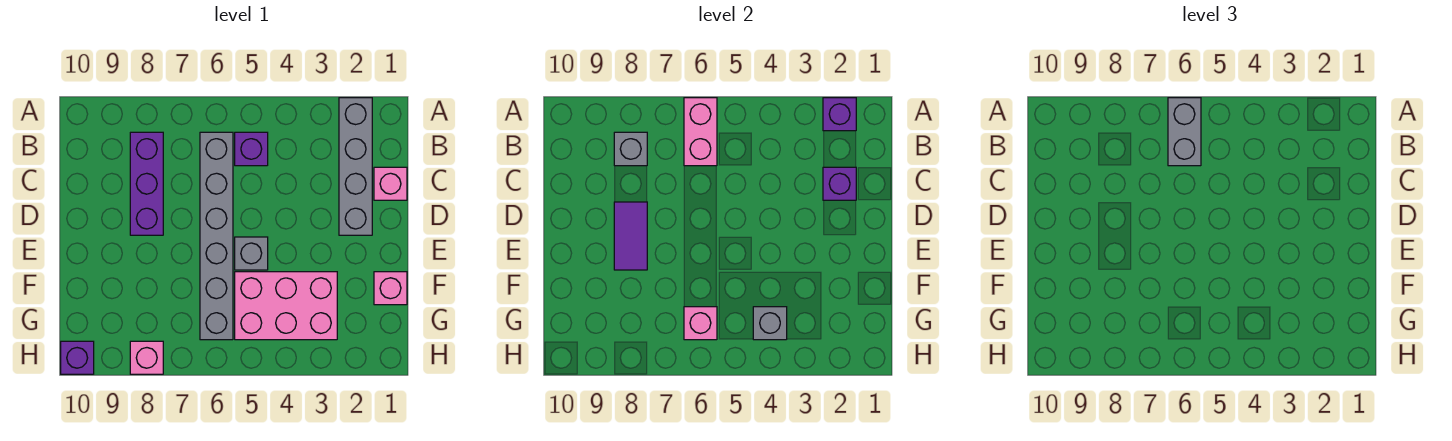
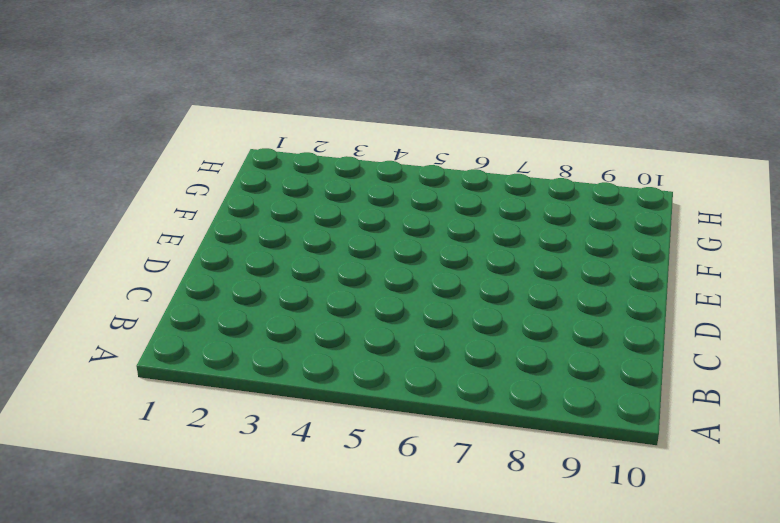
none -> grey 1x4 brick [339,98,372,235]
none -> purple 1x1 brick [235,132,268,166]
none -> grey 1x6 brick [200,132,233,340]

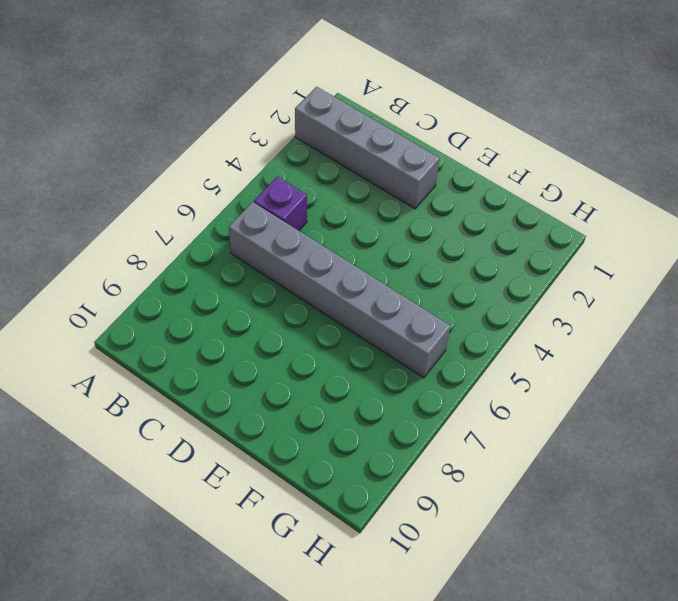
none -> purple 1x3 brick [130,132,163,235]
none -> pink 1x1 brick [374,167,407,200]
none -> grey 1x1 brick [235,237,268,270]

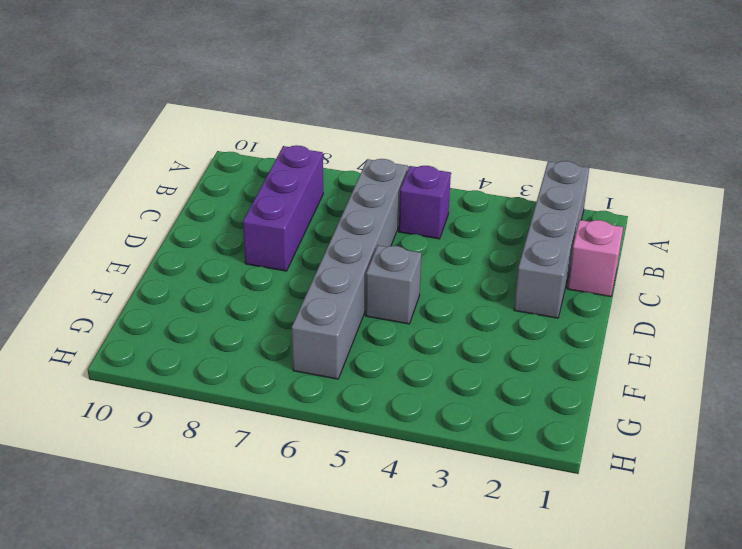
none -> pink 1x1 brick [374,272,407,305]
none -> pink 2x3 brick [235,272,337,340]
none -> pink 1x1 brick [130,341,163,374]

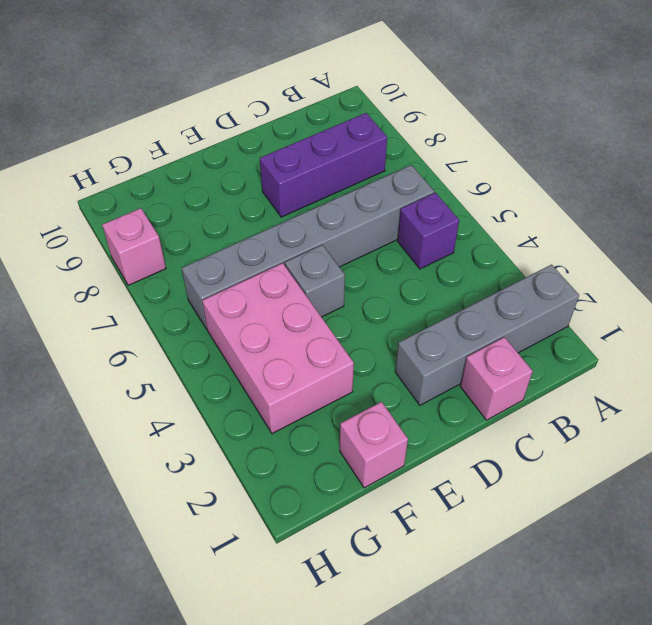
none -> purple 1x1 brick [61,341,94,374]
none -> purple 1x1 brick [823,98,856,131]
none -> pink 1x2 brick [684,98,717,166]

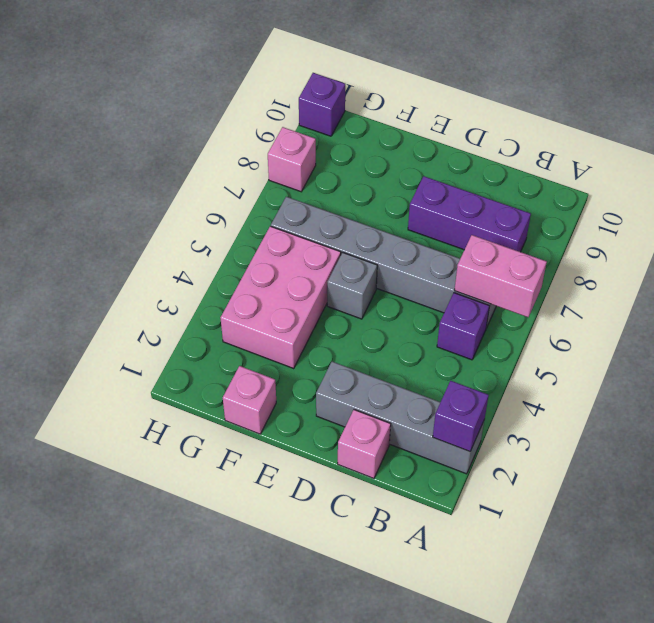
none -> grey 1x1 brick [614,132,647,166]
none -> purple 1x1 brick [823,167,856,200]
none -> purple 1x2 tile [614,202,647,270]

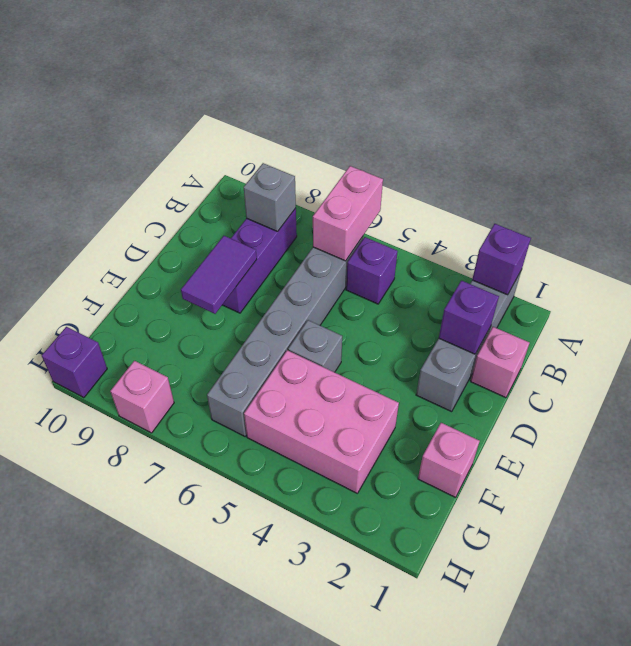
none -> grey 1x1 brick [753,307,787,340]
none -> pink 1x1 brick [684,307,717,340]
none -> grey 1x2 brick [1168,98,1201,166]

